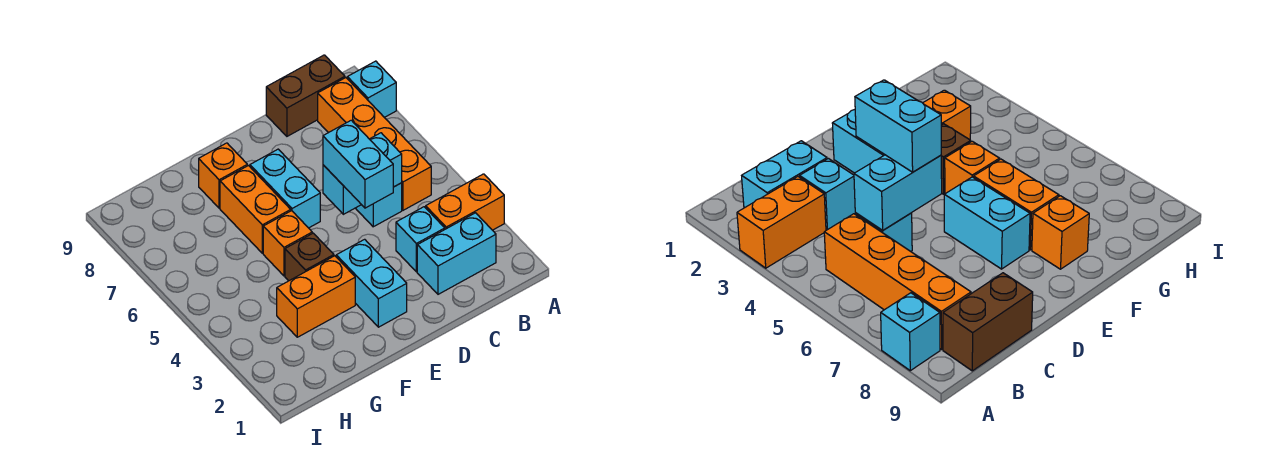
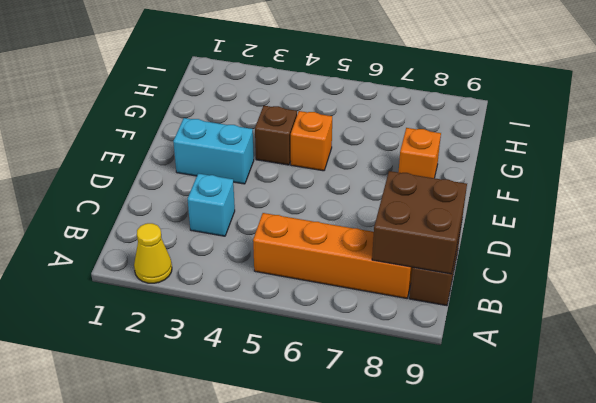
yellow 1x1 cone [134,223,172,283] -> none
brown 2x2 brick [372,171,467,274] -> none
none -> orange 1x2 brick [426,174,504,230]
none -> cyan 1x1 brick [347,61,396,117]
none -> cyan 1x2 brick [417,213,496,294]

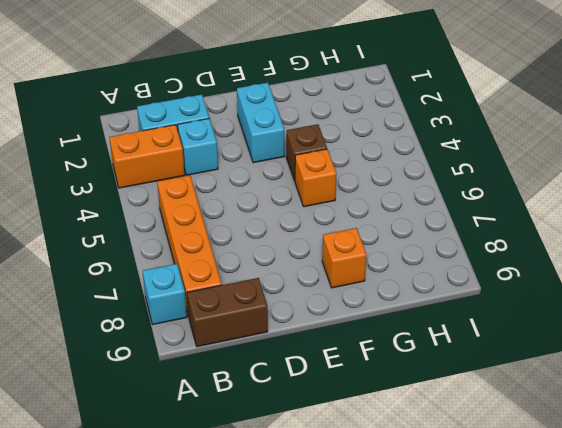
none -> cyan 1x1 brick [356,183,402,227]
none -> cyan 1x2 brick [250,149,320,228]
none -> orange 1x2 brick [277,256,355,337]

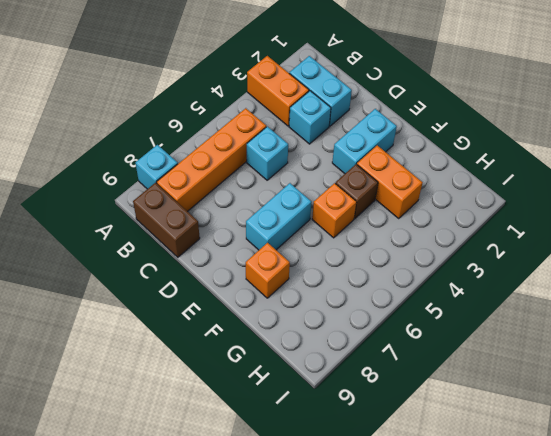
none -> orange 1x2 brick [220,166,291,253]
none -> cyan 1x2 brick [323,133,402,214]
none -> cyan 1x2 brick [323,120,393,208]

